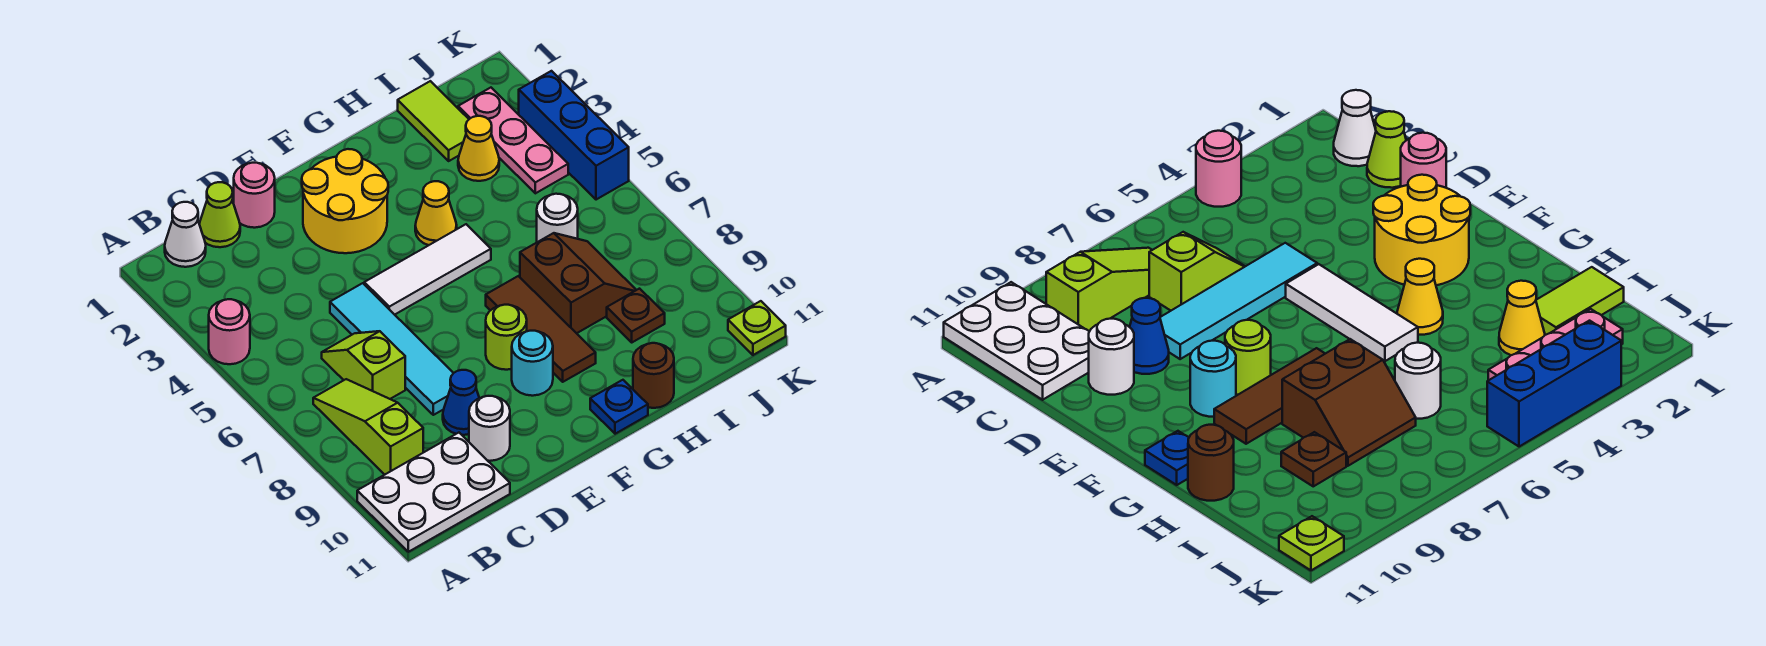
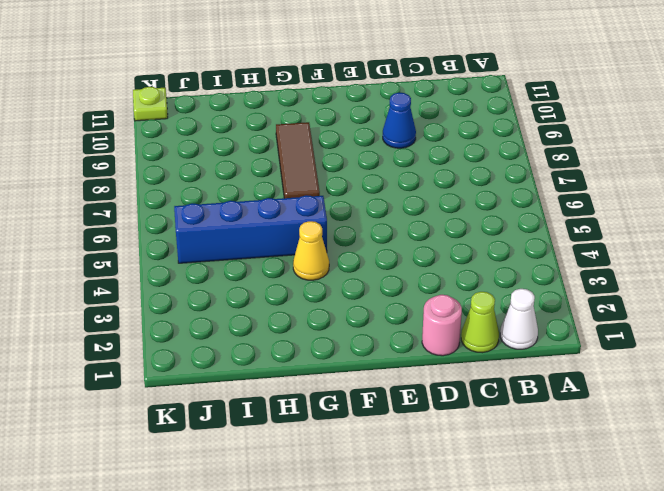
blue 1x4 brick [174,195,327,263] -> white 1x3 tile [364,224,491,315]
none -> pink 1x1 round brick [209,299,250,364]
none -> white 2x3 plate [357,433,510,552]
none -> lime 1x3 slope [313,379,423,475]

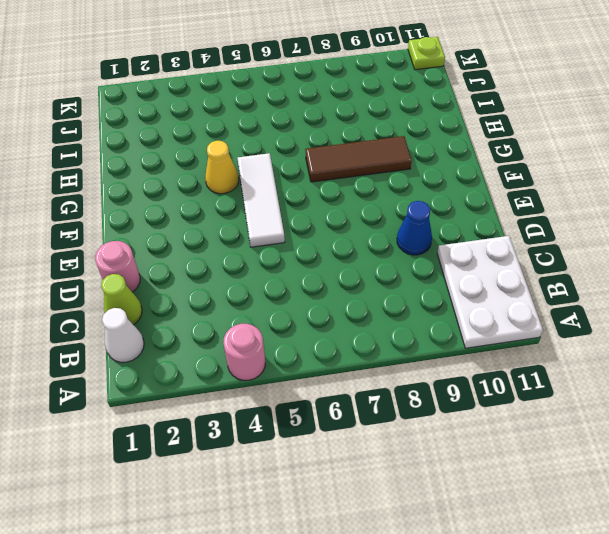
none -> lime 1x3 slope [313,379,423,475]
none -> lime 1x2 slope [322,331,405,399]
none -> cyan 1x4 tile [330,283,453,415]

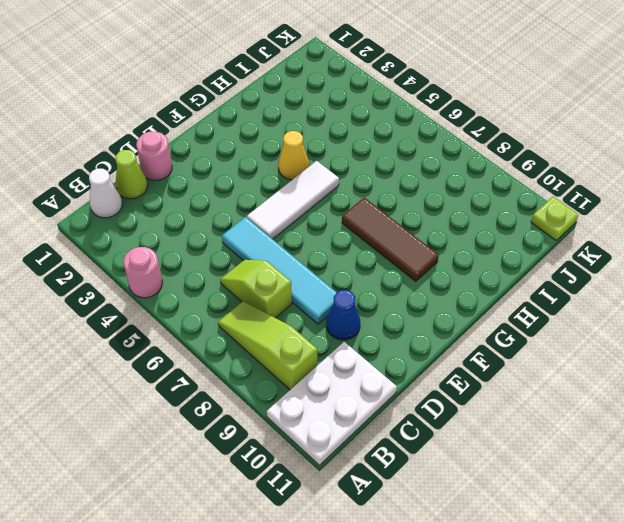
none -> white 1x1 round brick [469,396,510,461]
none -> yellow 2x2 round brick [302,149,388,253]
none -> lime 1x1 round brick [486,305,527,370]

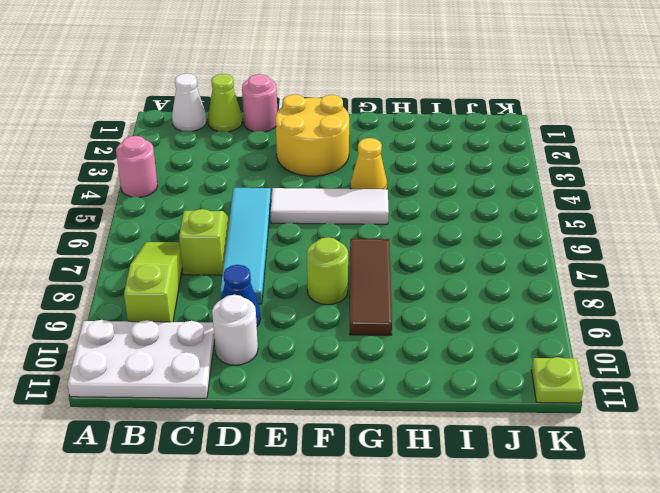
none -> cyan 1x1 round brick [512,331,553,396]
none -> blue 1x1 plate [590,380,648,434]
none -> brown 2x2 slope [520,233,636,333]

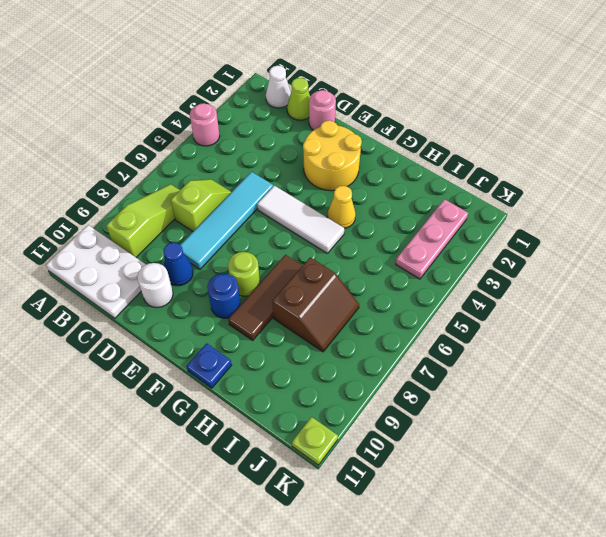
blue 1x1 round brick [207,274,241,318] -> cyan 1x1 round brick [512,331,553,396]
none -> brown 1x1 round brick [633,343,674,408]
none -> lime 1x2 tile [398,81,469,161]
none -> yellow 1x1 cone [458,116,499,181]

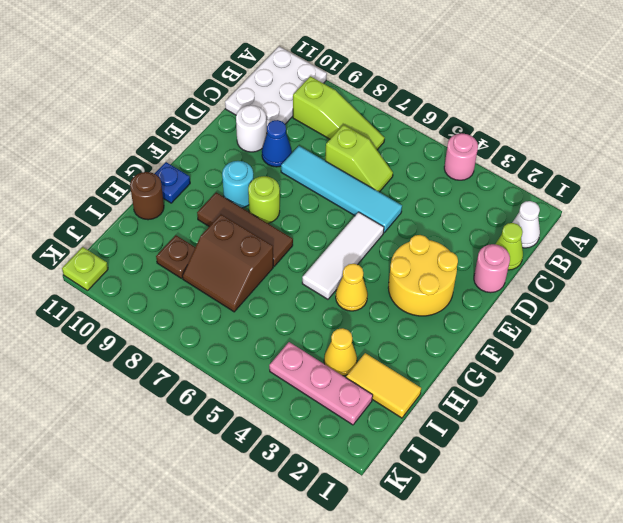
yellow 1x2 tile [346,353,421,418] -> lime 1x2 tile [398,81,469,161]
none -> white 1x1 round brick [537,194,578,242]
none -> blue 1x3 brick [519,71,629,200]

